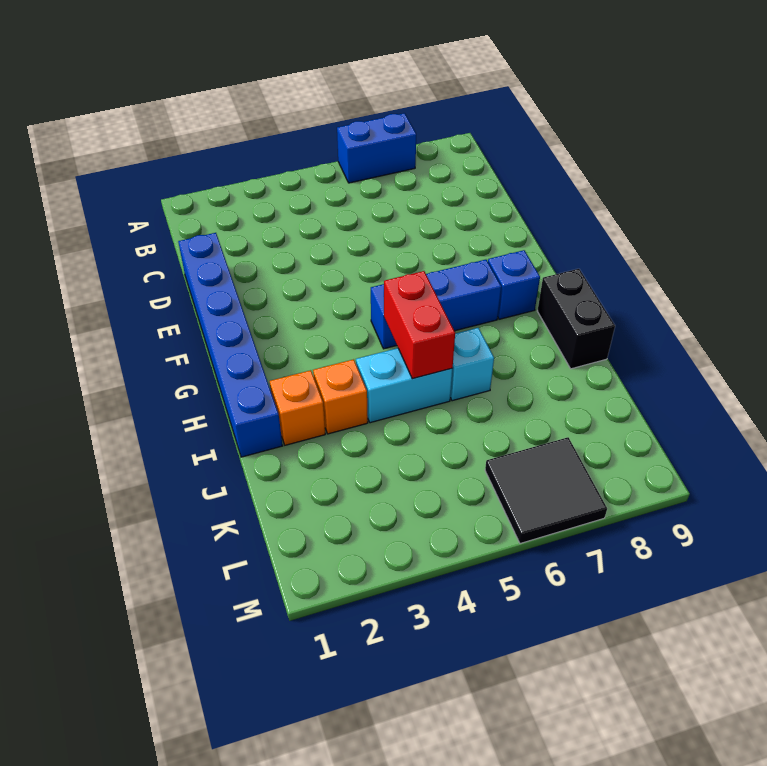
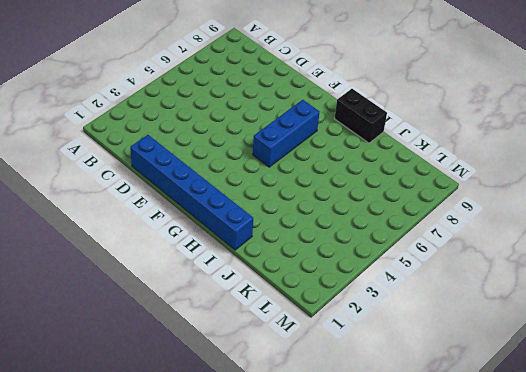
none -> blue 1x2 brick [337,113,416,183]
none -> blue 1x1 brick [488,250,540,319]

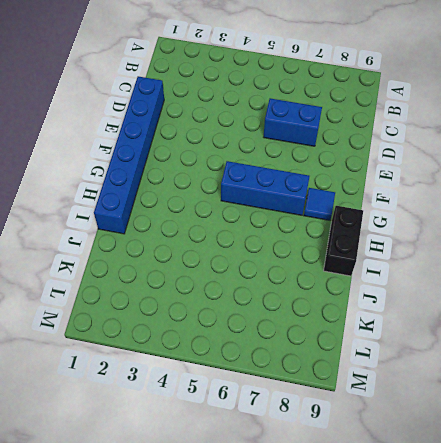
blue 1x2 brick [264,98,322,146] -> blue 1x2 brick moved to [337,113,416,183]
blue 1x1 tile [304,188,335,220] -> blue 1x1 brick [488,250,540,319]
none -> orange 1x1 brick [270,370,325,445]
none -> orange 1x1 brick [313,359,368,434]

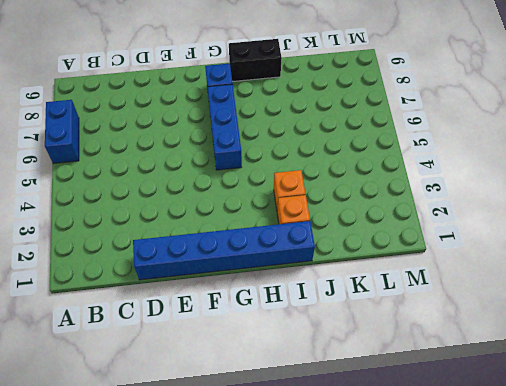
none -> cyan 1x2 brick [356,348,452,423]
none -> cyan 1x1 brick [450,328,494,401]

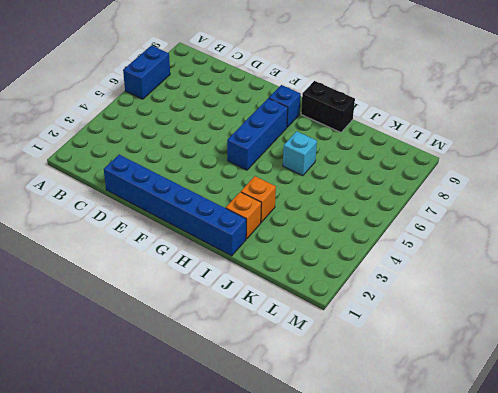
none -> cyan 1x2 brick [356,348,452,423]
none -> black 2x2 tile [485,437,607,544]

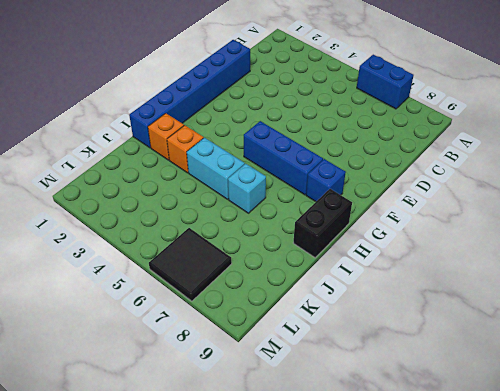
none -> red 1x2 brick [384,271,455,379]

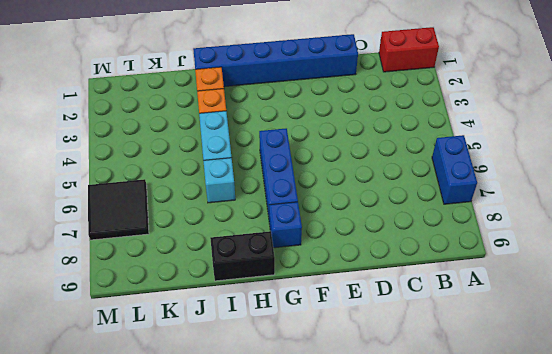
red 1x2 brick [379,27,439,72] -> red 1x2 brick moved to [384,271,455,379]

